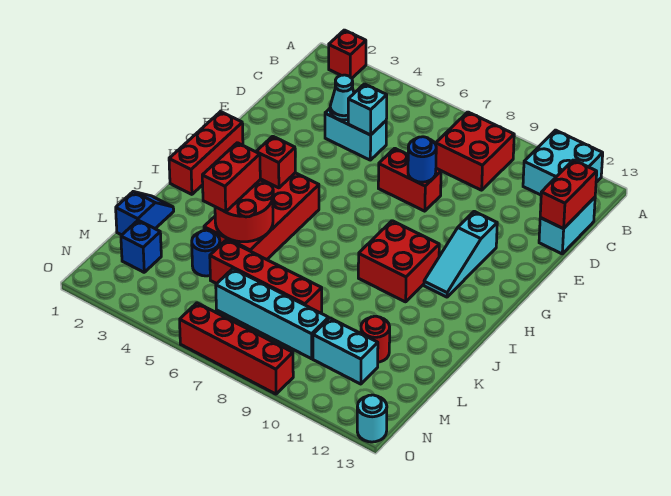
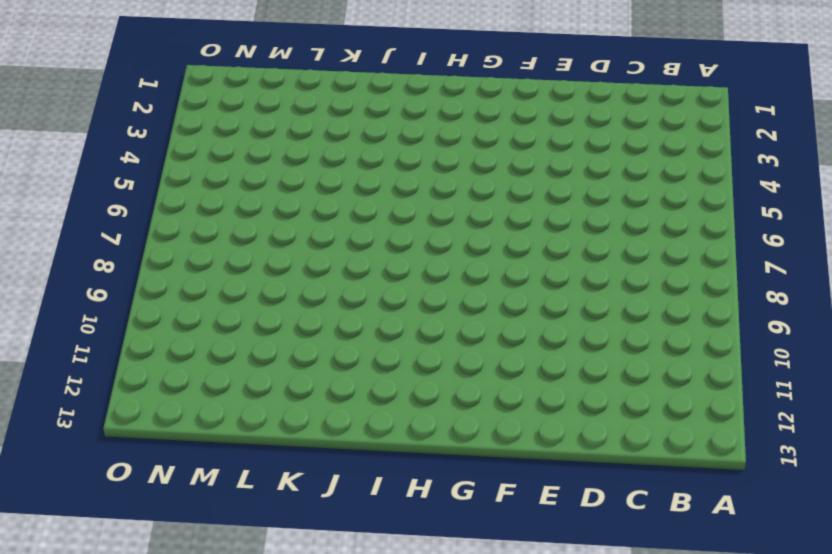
none -> red 1x1 brick [329,30,366,78]
none -> cyan 2x2 brick [523,130,603,195]
none -> red 2x2 brick [436,112,514,190]

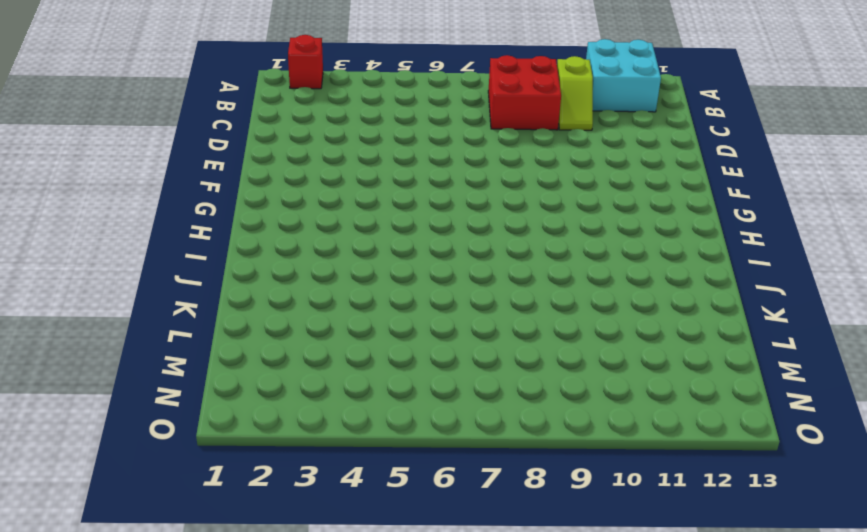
lime 1x2 slope [557,56,593,130] -> none
none -> cyan 1x2 brick [539,197,595,254]
none -> cyan 1x2 brick [325,109,386,160]
none -> red 1x2 brick [378,148,441,211]

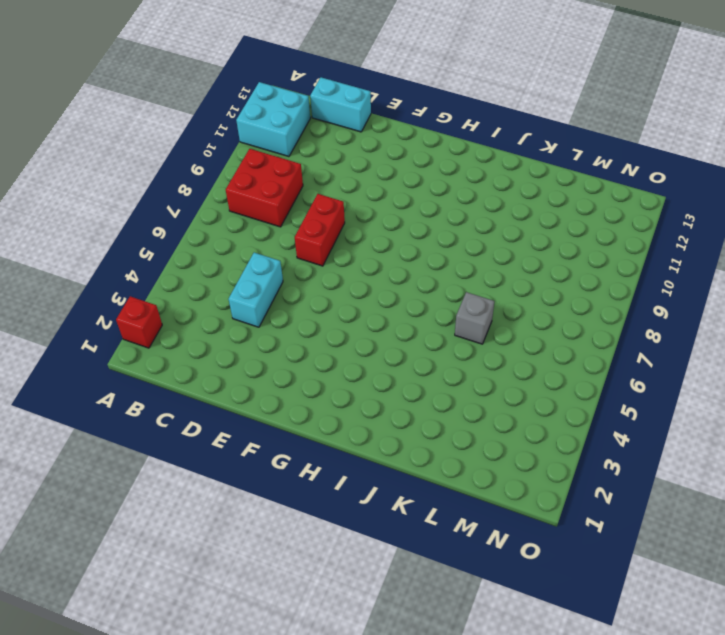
grey 1x1 brick [455,292,494,344] -> none
none -> cyan 1x3 slope [424,211,497,297]
none -> red 1x3 brick [169,112,243,194]
none -> red 2x4 brick [204,173,319,260]

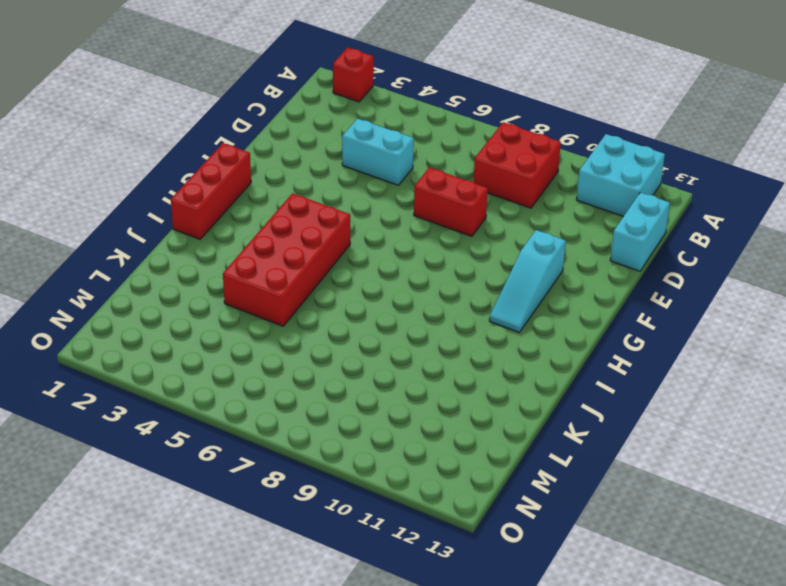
none -> red 2x2 brick [358,221,439,302]
none -> blue 1x2 slope [116,192,174,235]
none -> blue 1x1 round brick [192,230,220,276]

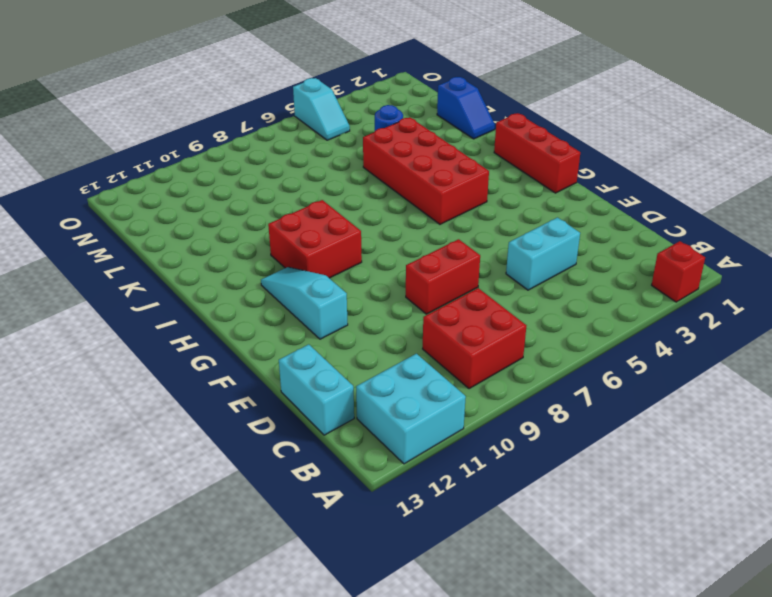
cyan 1x2 slope [293,78,350,140] -> none
none -> red 1x4 brick [210,240,322,313]
none -> red 1x1 round brick [361,316,390,362]
none -> blue 1x1 brick [121,220,161,272]

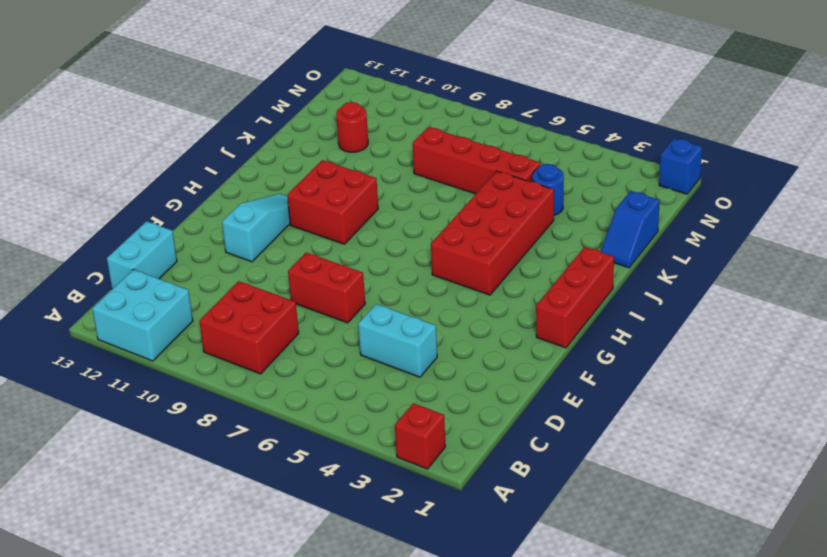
blue 1x1 brick [659,138,702,194] -> blue 1x1 brick moved to [121,220,161,272]
none -> cyan 1x4 brick [216,269,329,359]
none -> cyan 1x2 brick [313,318,378,384]
none -> red 1x4 brick [180,303,293,394]

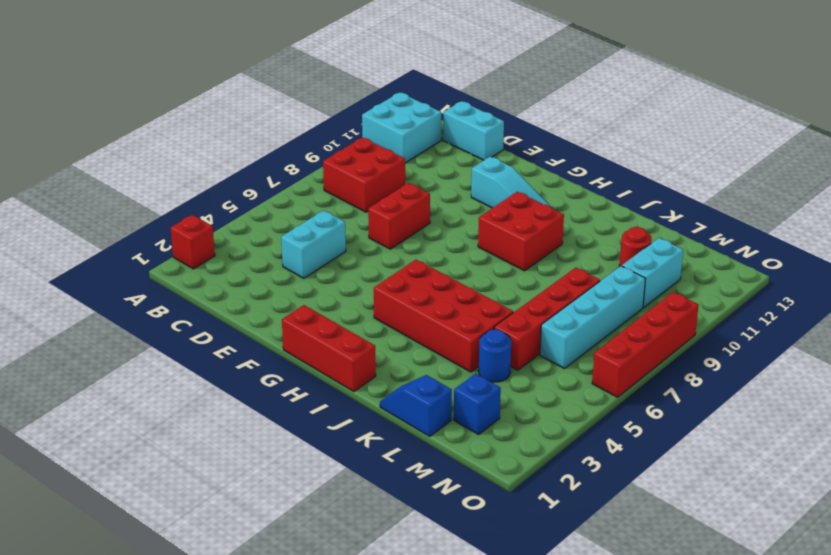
none -> cyan 1x1 round brick [357,395,387,442]
none -> red 1x2 brick [540,160,597,229]
none -> cyan 1x1 cone [330,75,354,120]

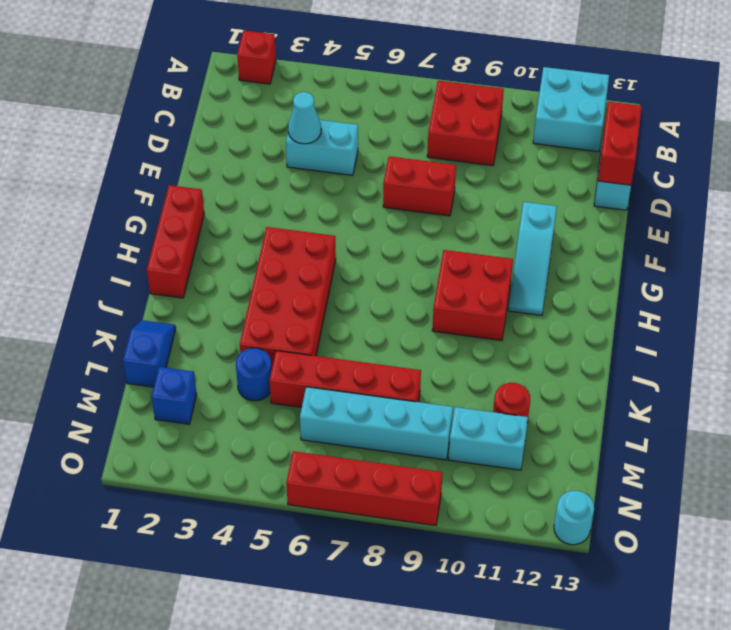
none -> cyan 1x1 brick [348,84,387,135]
none -> blue 1x1 round brick [408,137,436,182]
none -> red 1x1 brick [256,136,295,188]

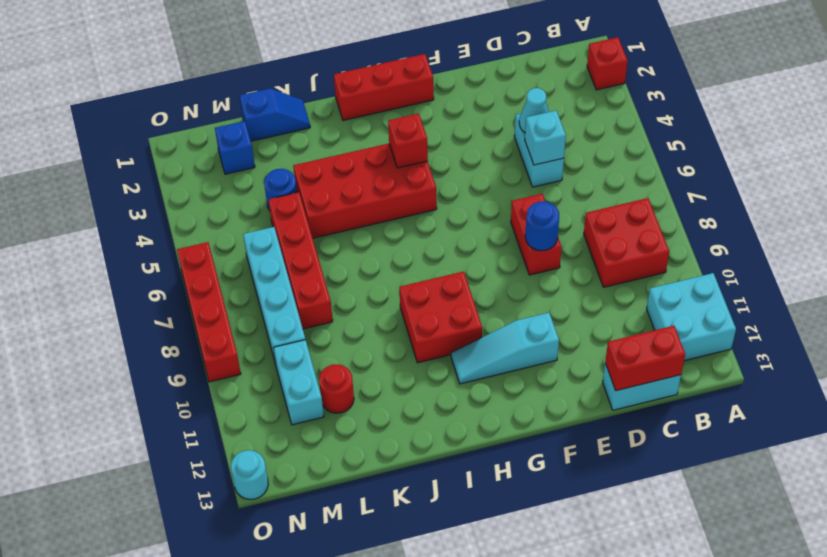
none -> red 2x2 round brick [215,180,273,242]
none -> red 1x2 brick [202,143,260,212]

